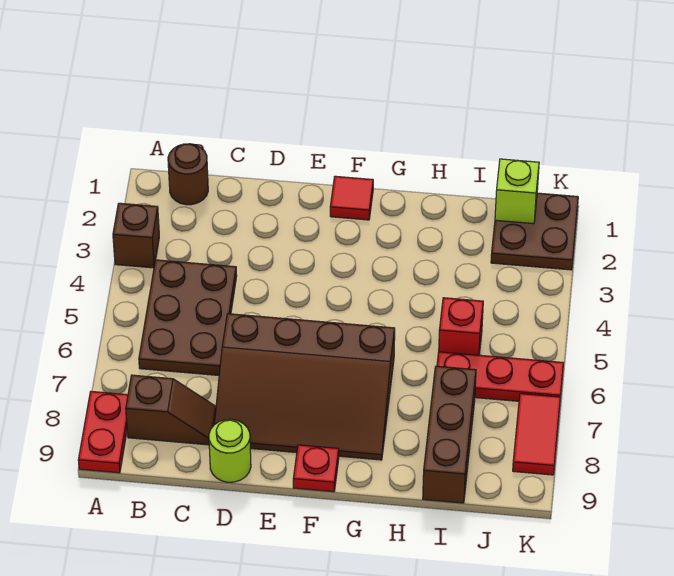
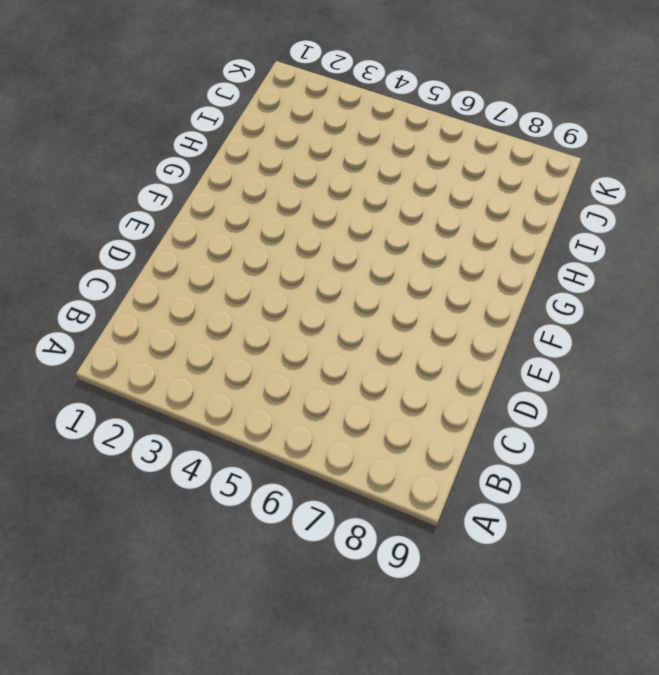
none -> brown 1x1 brick [113,203,159,268]
none -> red 1x2 plate [78,391,128,473]
none -> brown 1x1 round brick [168,144,208,205]

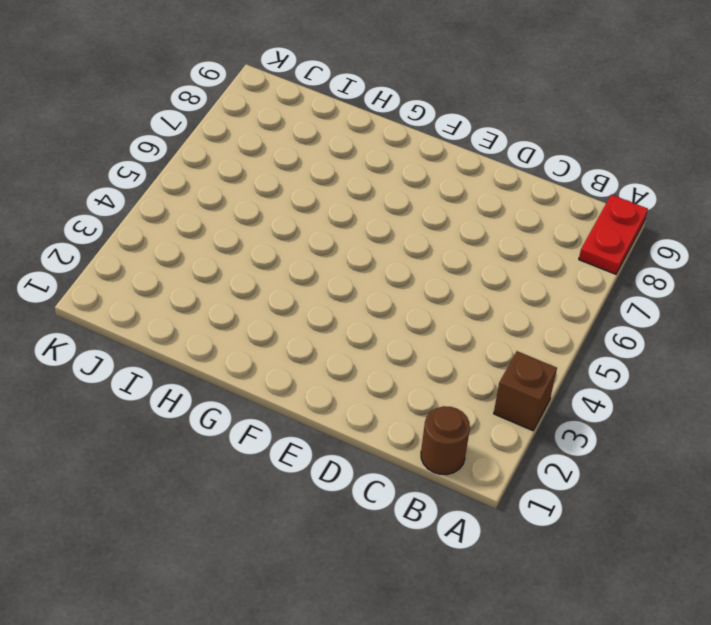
none -> brown 2x3 plate [139,260,237,375]
none -> brown 1x2 slope [126,375,216,445]
none -> brown 3x4 slope [214,314,395,460]

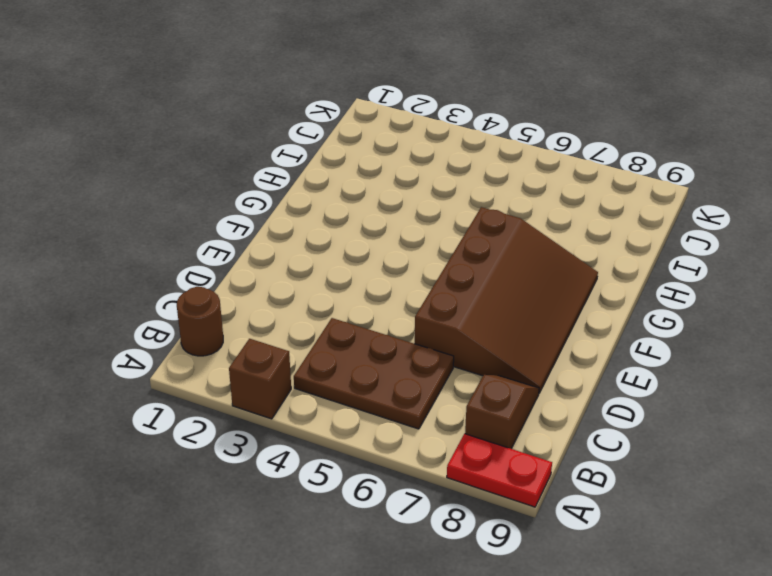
none -> lime 1x1 round brick [209,419,251,482]
none -> red 1x1 tile [330,176,373,220]
none -> red 1x1 plate [293,445,339,492]

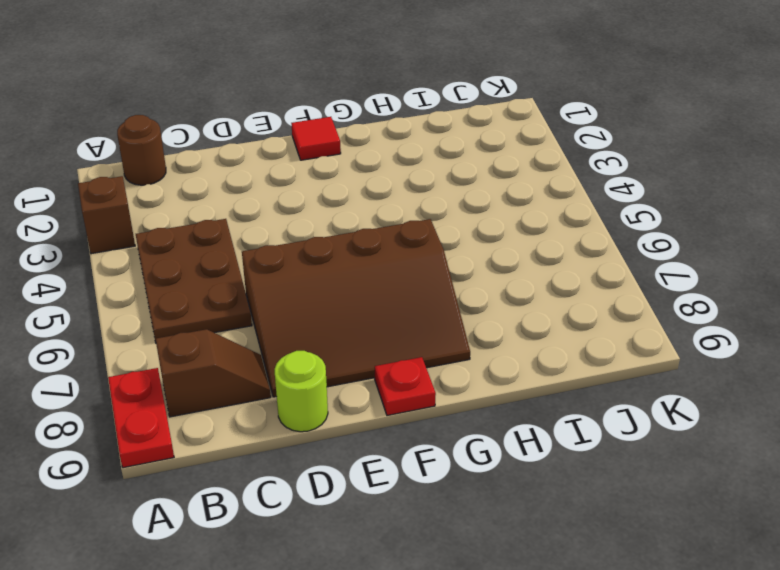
none -> red 1x1 brick [439,298,483,355]
none -> red 1x3 plate [437,352,563,401]
none -> brown 1x3 brick [423,366,476,503]

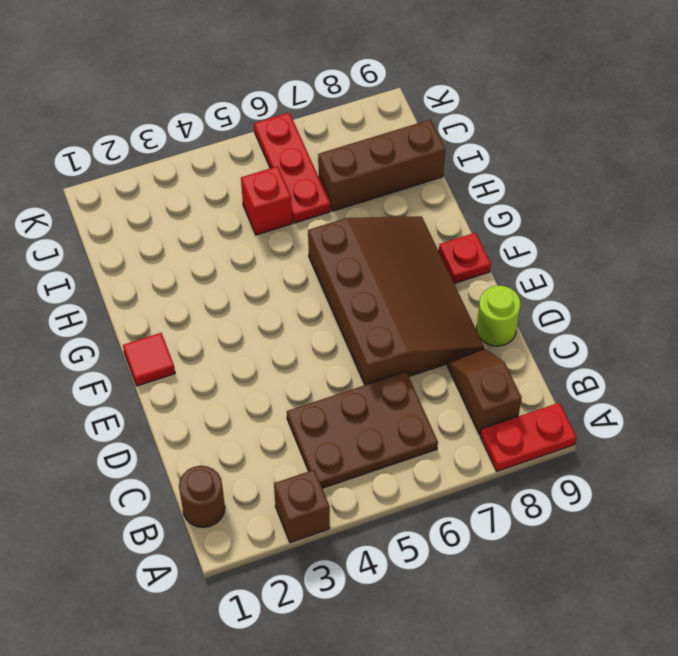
none -> brown 2x2 plate [491,193,578,270]
none -> red 1x2 tile [513,394,560,475]
none -> lime 1x1 brick [495,159,539,224]

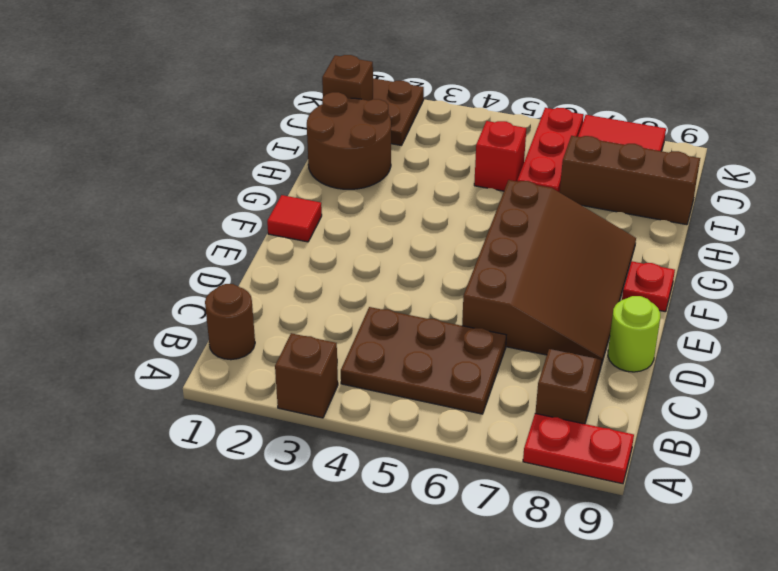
brown 2x2 round brick [307,92,391,189] -> none
brown 1x1 brick [322,55,373,101] -> lime 1x1 brick [495,159,539,224]

